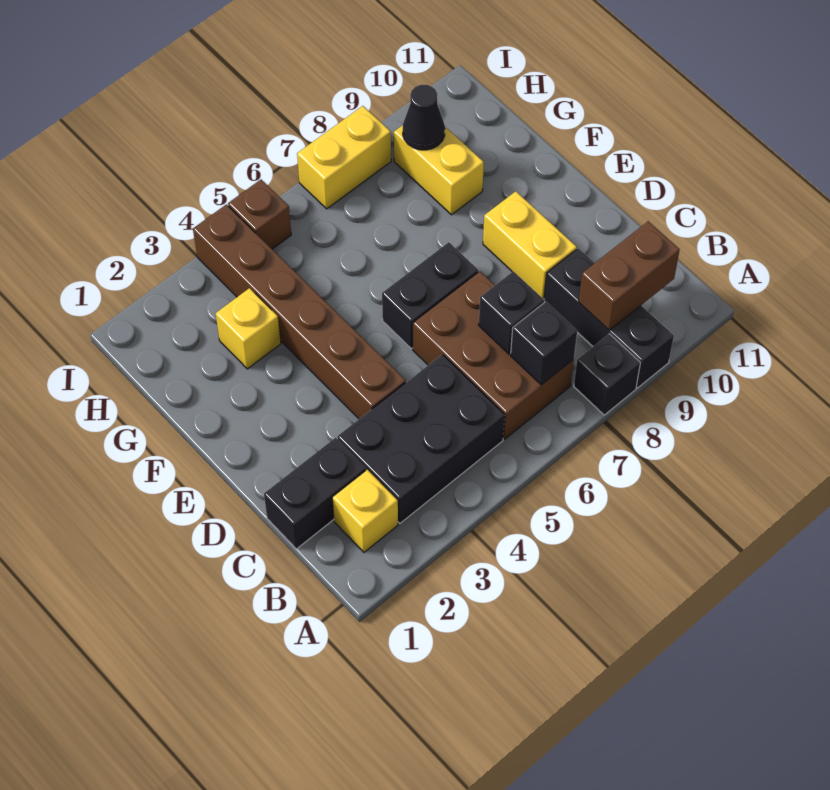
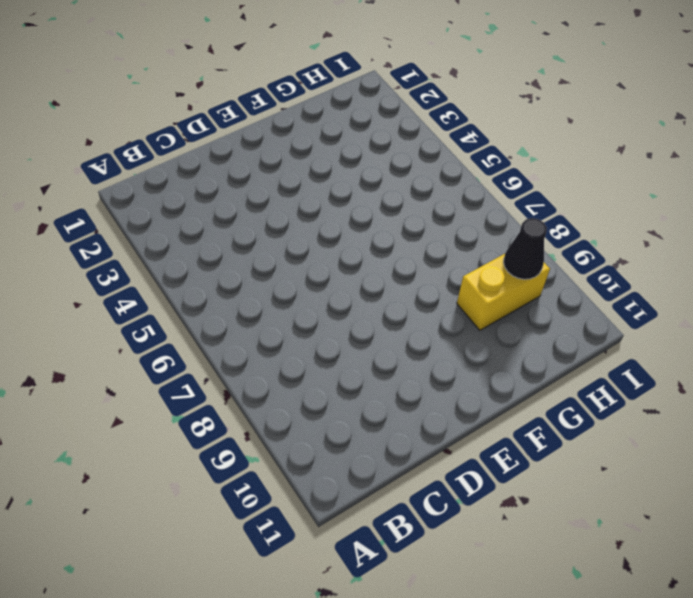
none -> black 1x1 brick [574,334,640,415]
none -> black 1x3 brick [544,248,674,388]
none -> yellow 1x1 brick [332,470,398,552]

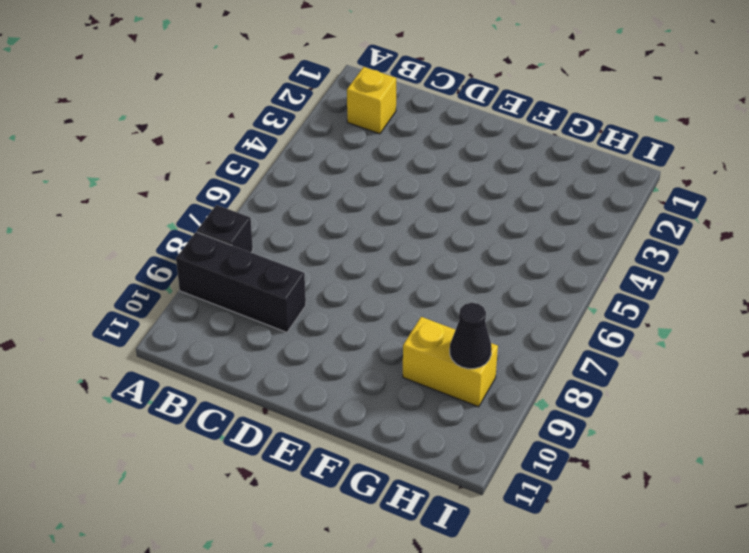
none -> black 2x3 brick [337,354,505,523]
none -> brown 2x3 brick [413,271,574,439]
none -> black 1x2 brick [264,438,366,549]

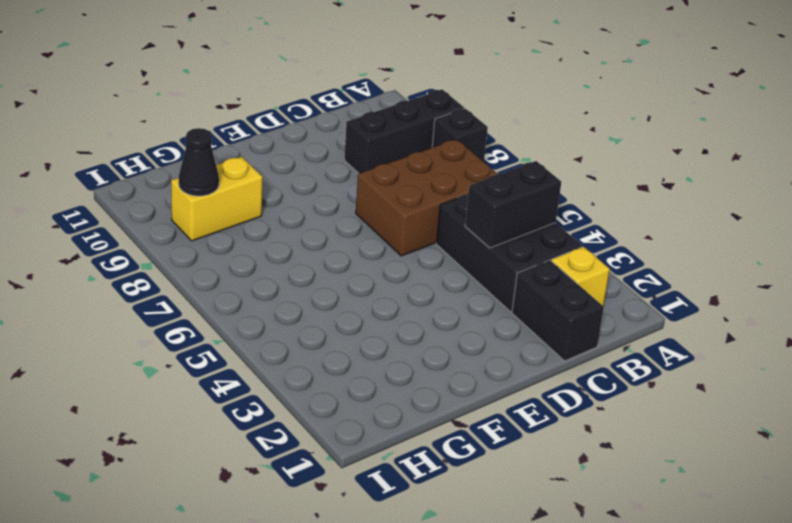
black 1x2 brick [465,161,561,248] -> black 1x2 brick turned to [382,242,478,349]
none -> brown 1x6 brick [193,204,406,419]
none -> yellow 1x2 brick [483,191,577,299]
none -> yellow 1x1 brick [216,288,281,369]

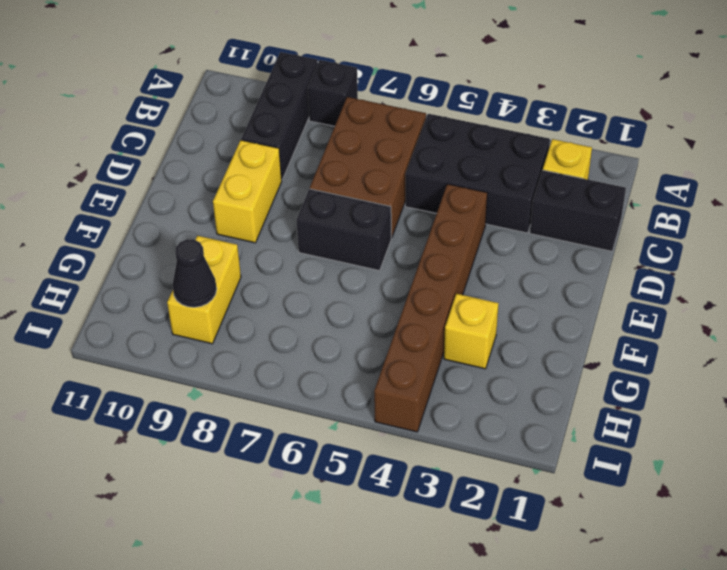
none -> brown 1x1 brick [228,180,291,249]
none -> yellow 1x2 brick [297,106,391,209]
none -> black 1x1 brick [511,302,577,385]

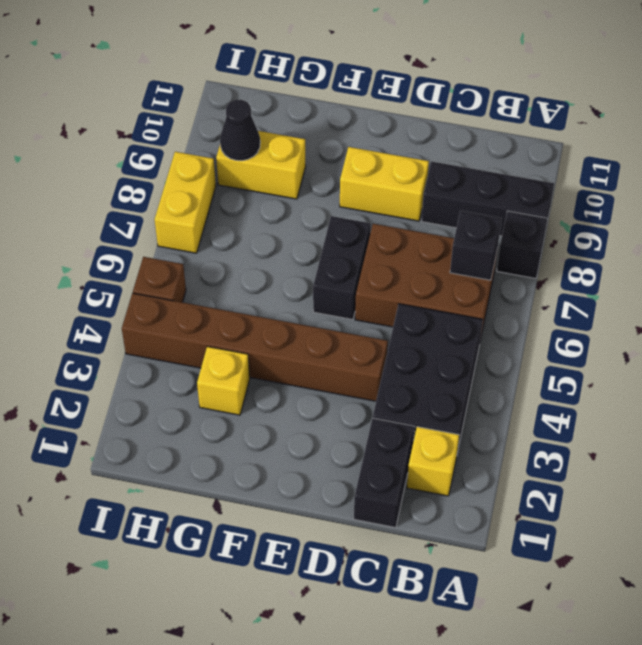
none -> brown 1x2 brick [579,221,680,330]
none -> black 1x1 brick [479,271,544,354]

